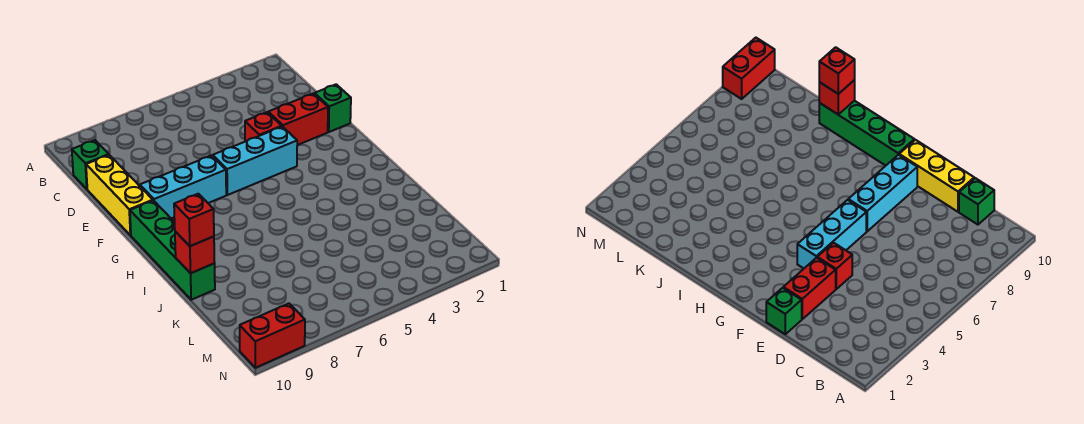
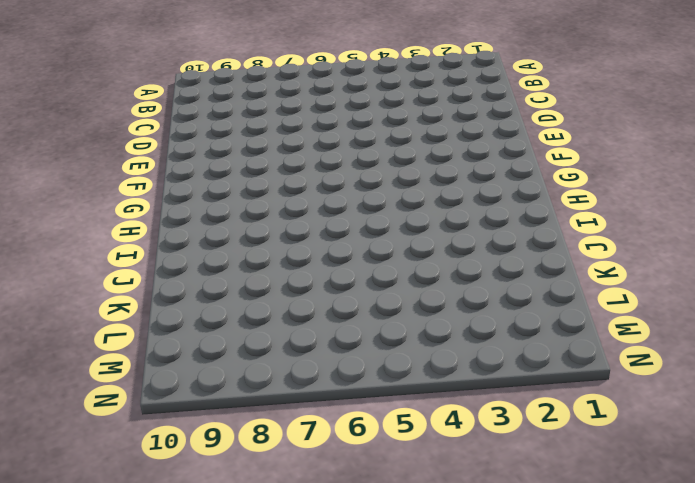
none -> green 1x1 brick [72,140,109,189]
none -> yellow 1x3 brick [86,155,153,235]

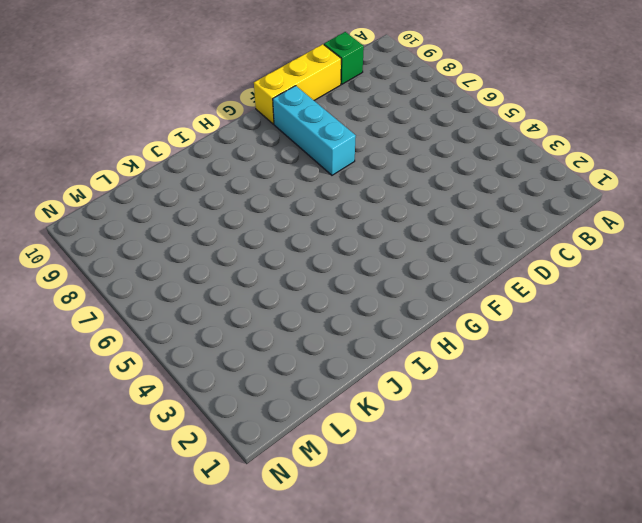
none -> green 1x1 brick [314,84,351,132]
none -> red 1x2 brick [268,93,328,145]

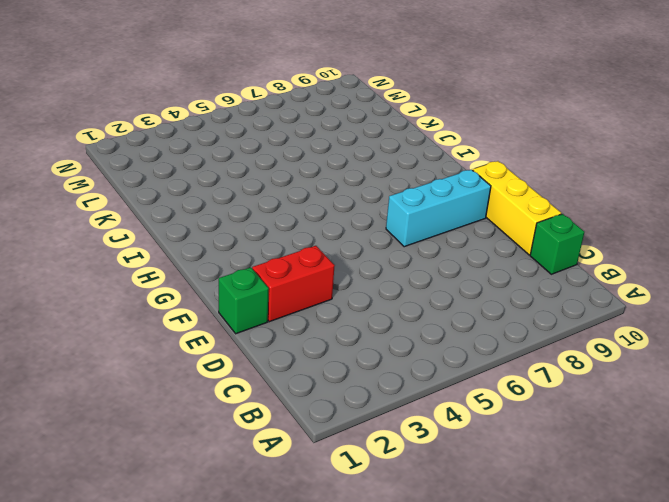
none -> red 1x1 brick [245,112,282,142]
none -> cyan 1x3 brick [213,127,297,195]

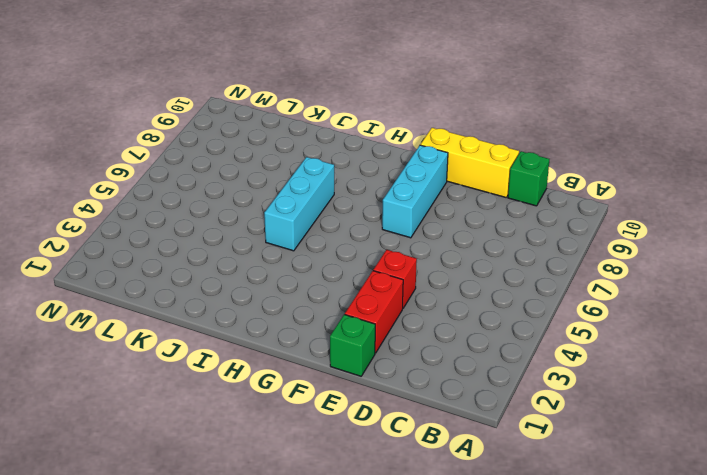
cyan 1x3 brick [264,157,334,251] -> cyan 1x3 brick moved to [213,127,297,195]
none -> green 1x4 brick [130,201,215,300]
none -> red 1x2 brick [240,303,305,368]

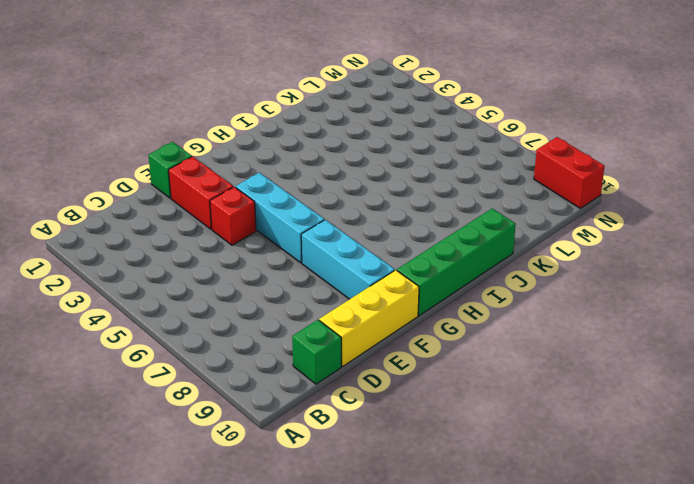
none -> red 1x1 brick [175,231,215,273]
none -> red 1x1 brick [174,194,214,246]

